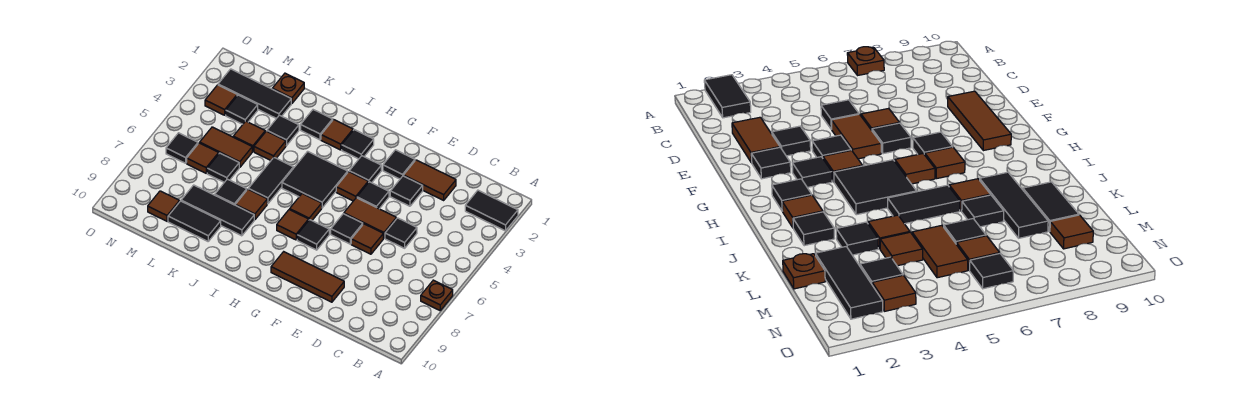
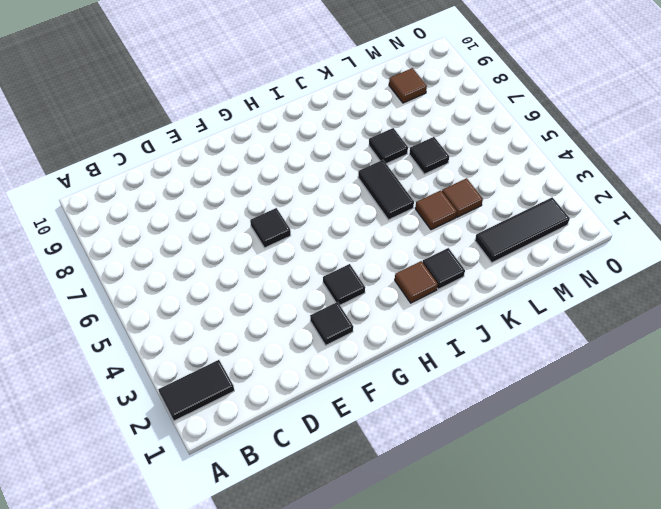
none -> brown 1x1 plate [421,280,453,310]
none -> brown 1x2 tile [404,160,456,200]
none -> black 1x1 tile [385,218,417,248]
none -> black 1x1 tile [390,176,423,206]

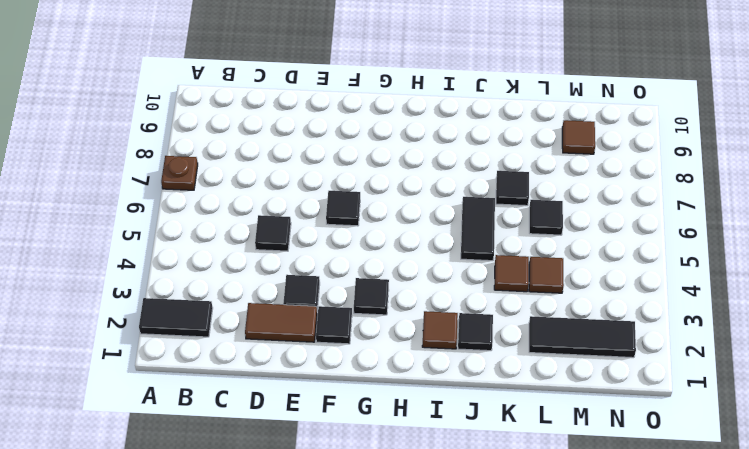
none -> brown 1x2 tile [344,198,396,238]
none -> brown 1x1 tile [351,224,383,254]
none -> brown 1x3 tile [271,252,344,302]
none -> black 1x1 tile [357,182,389,209]

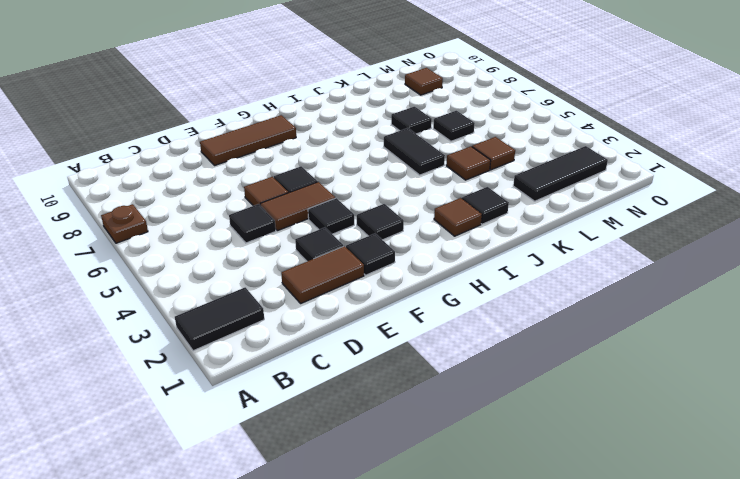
none -> brown 1x1 tile [336,172,368,201]
none -> black 1x1 tile [297,220,329,250]
none -> black 1x1 tile [342,130,374,159]
none -> black 2x2 tile [282,151,348,208]

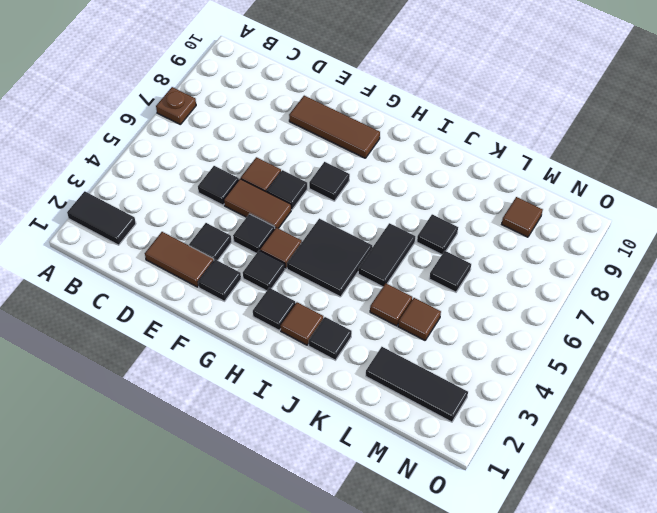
none -> brown 1x1 tile [290,194,322,220]
none -> brown 1x1 tile [277,209,309,240]
none -> brown 1x1 tile [236,189,267,220]
none -> black 1x3 tile [181,185,254,236]

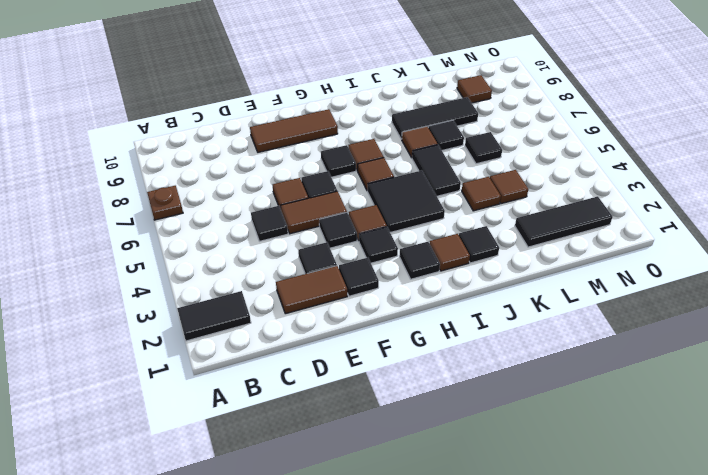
none -> black 1x1 tile [267,115,299,146]
none -> black 1x2 tile [168,201,221,241]
none -> brown 1x1 plate [272,73,304,104]
none -> brown 1x2 tile [200,127,252,168]

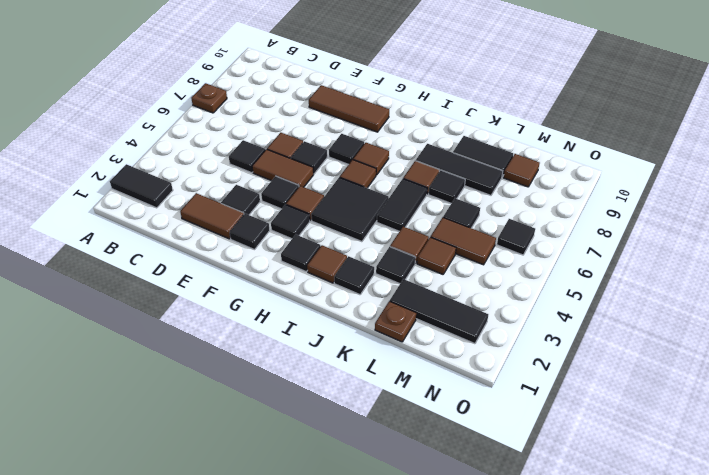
none -> black 1x1 tile [226,95,258,124]
none -> brown 1x1 tile [187,143,219,173]
none -> brown 1x1 tile [205,85,237,115]

